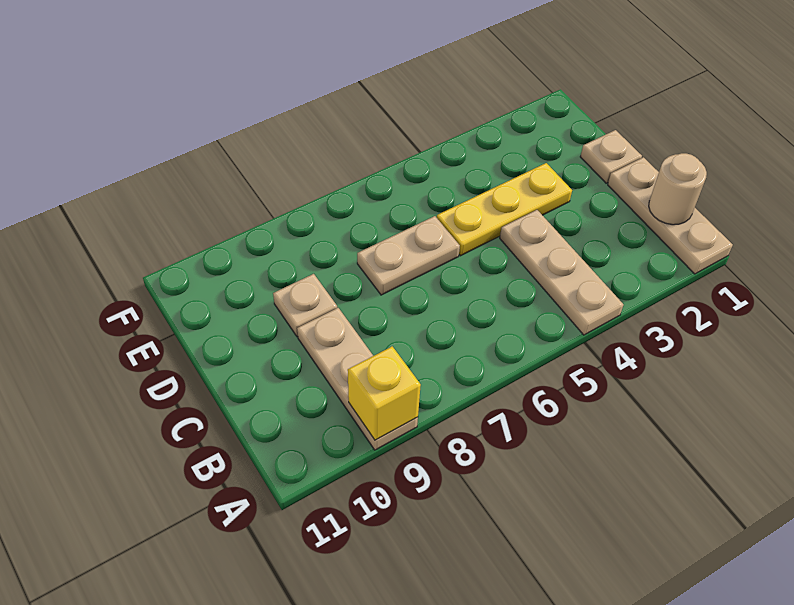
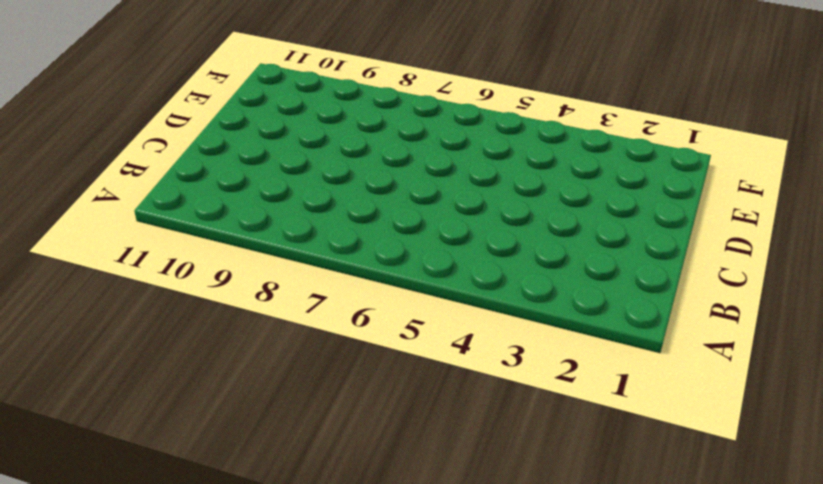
none -> tan 1x3 plate [608,157,733,274]
none -> tan 1x3 plate [500,210,623,335]

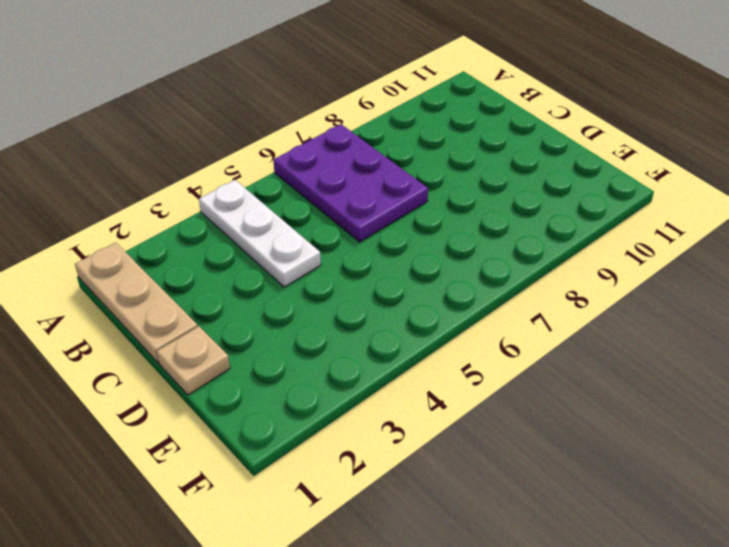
white 1x3 plate [199,180,321,287] -> tan 1x3 plate [500,210,623,335]
purple 2x3 plate [273,124,428,242] -> none
none -> tan 1x3 plate [297,308,418,450]
none -> yellow 1x3 plate [437,163,572,256]

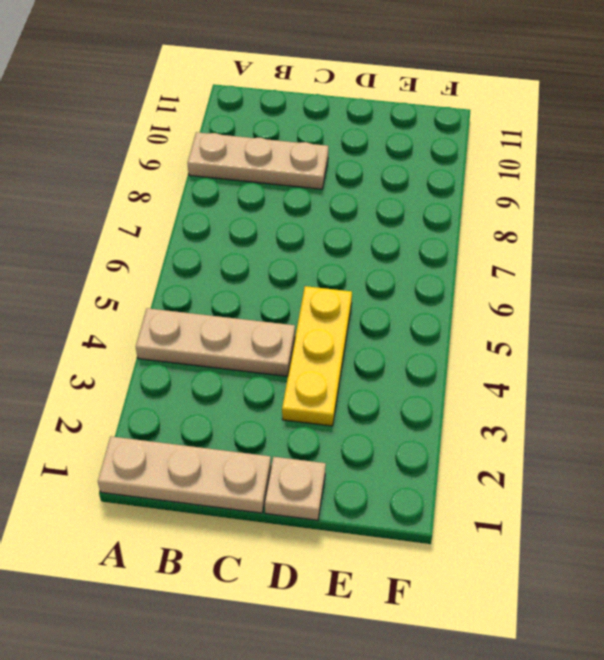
none -> tan 1x2 plate [357,216,460,295]
none -> tan 1x1 plate [273,274,337,337]

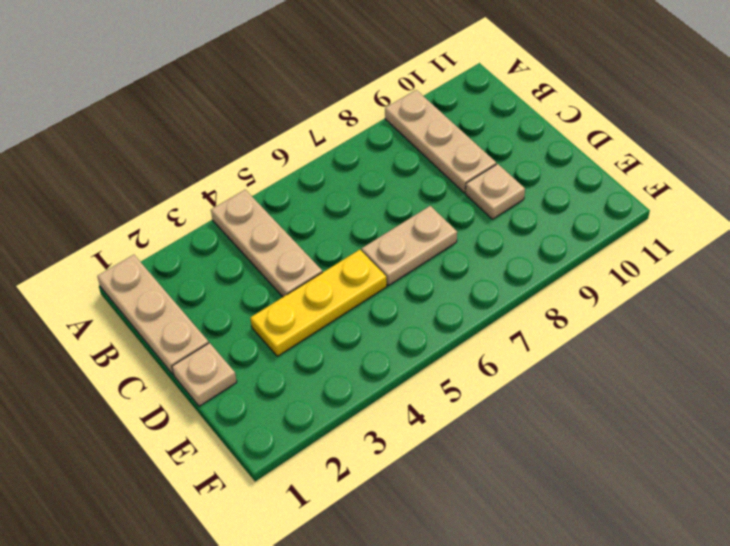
none -> yellow 1x1 brick [348,346,421,440]
none -> tan 1x1 round brick [649,153,707,225]

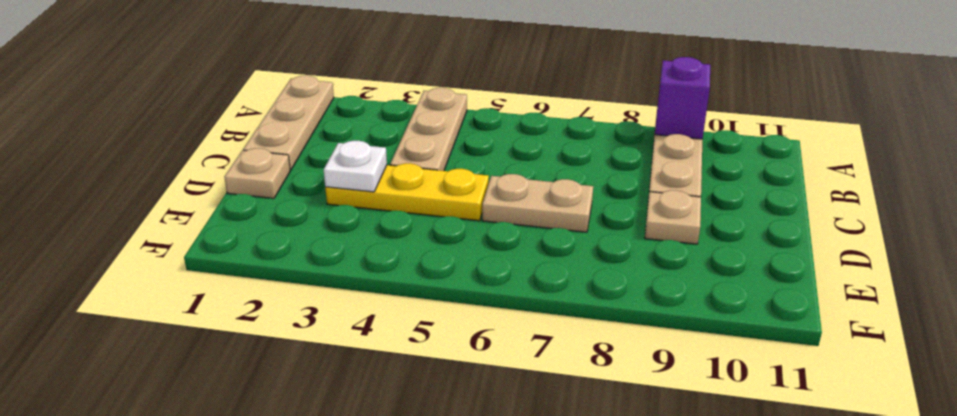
purple 1x1 brick [655,57,710,139] -> yellow 1x1 brick [348,346,421,440]
white 1x1 plate [324,141,387,192] -> none
none -> tan 1x1 round brick [649,153,707,225]

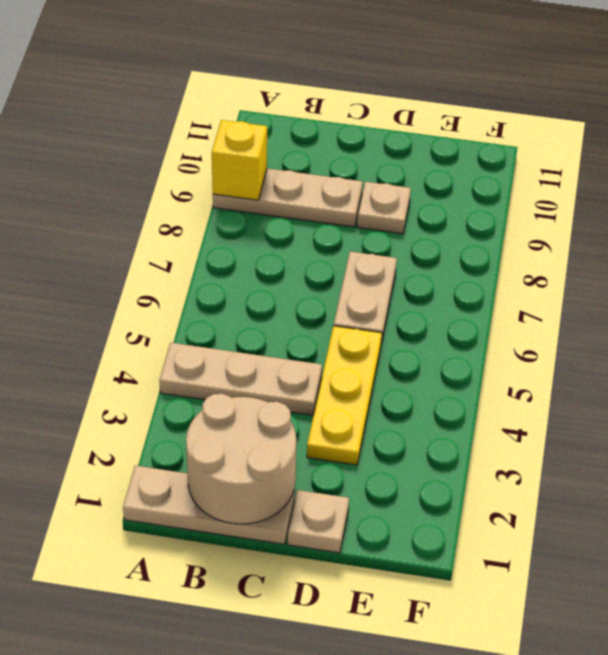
tan 2x2 round brick [186,394,296,524] -> tan 1x1 round brick [649,153,707,225]

